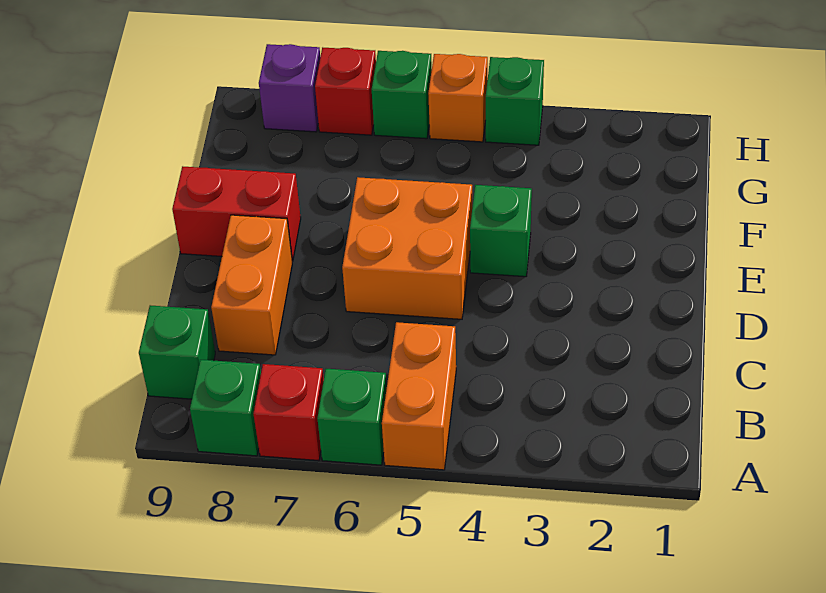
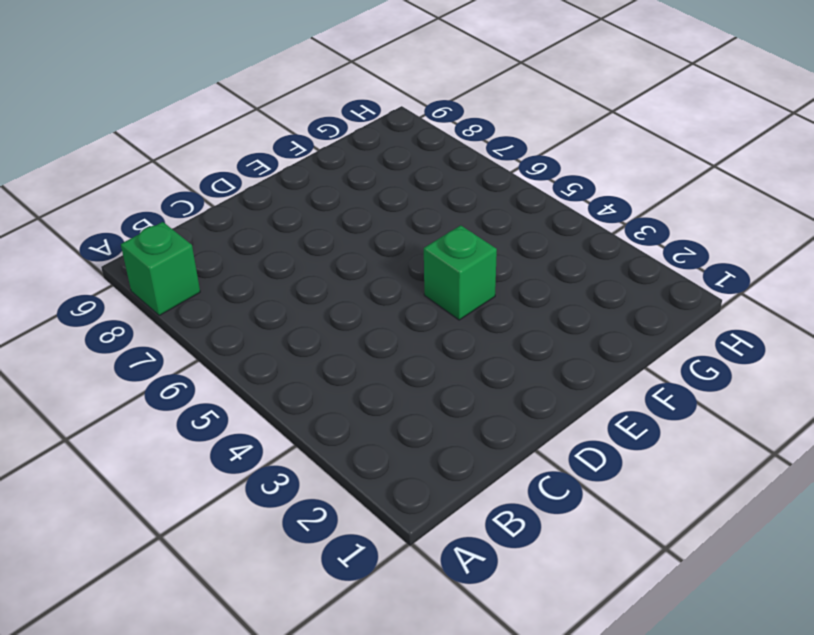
none -> orange 1x2 brick [382,322,456,470]
none -> green 1x1 brick [317,369,387,465]
none -> red 1x1 brick [254,364,324,461]

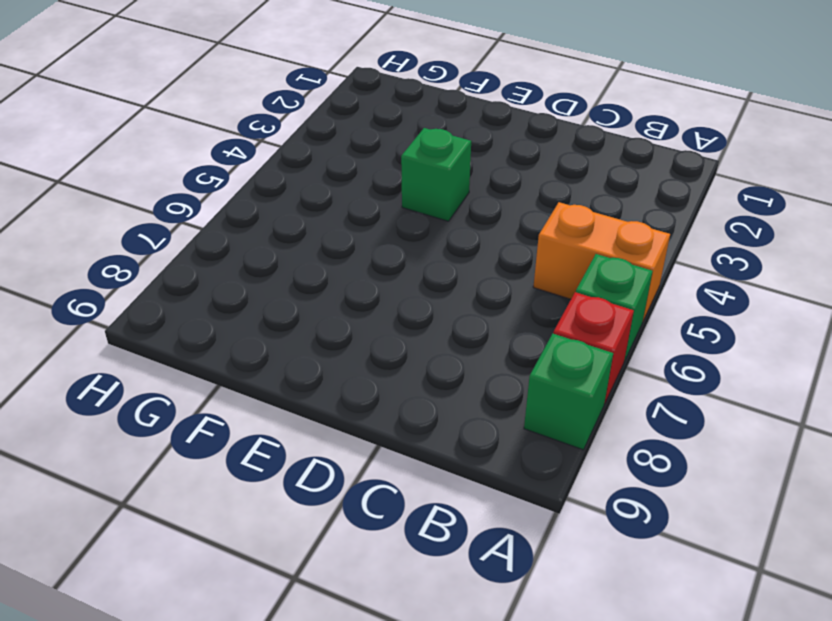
none -> green 1x1 brick [139,305,215,399]
none -> orange 1x2 brick [211,215,292,355]
none -> orange 2x2 brick [342,177,472,319]

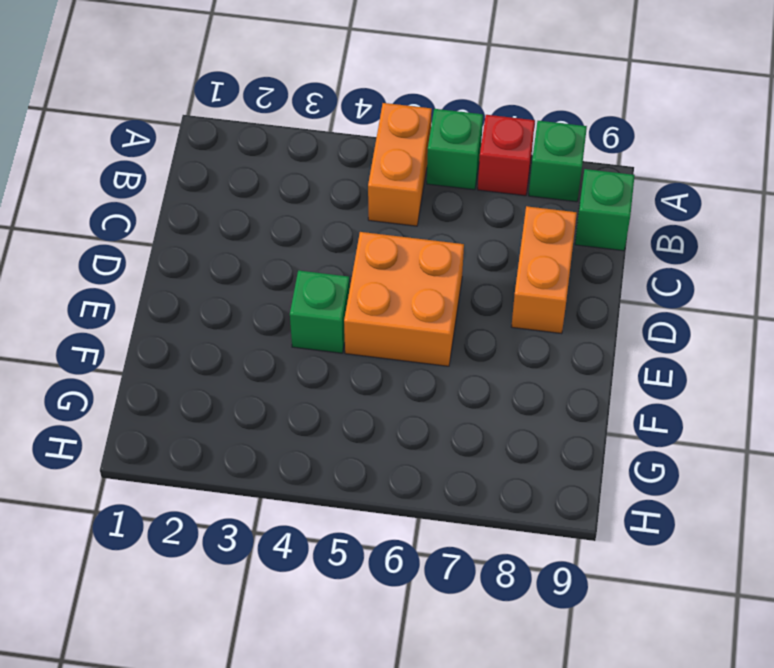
none -> red 1x2 brick [172,166,301,261]
none -> green 1x1 brick [486,57,544,145]
none -> orange 1x1 brick [428,54,488,142]

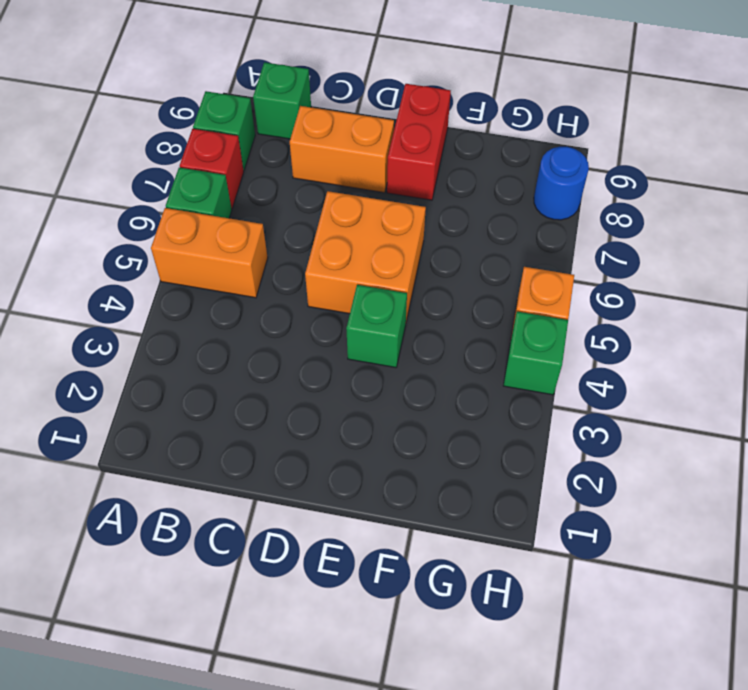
blue 1x1 round brick [534,147,589,220] -> purple 1x1 brick [259,44,320,132]
none -> green 1x1 brick [372,51,432,139]
none -> red 1x1 brick [315,47,376,135]

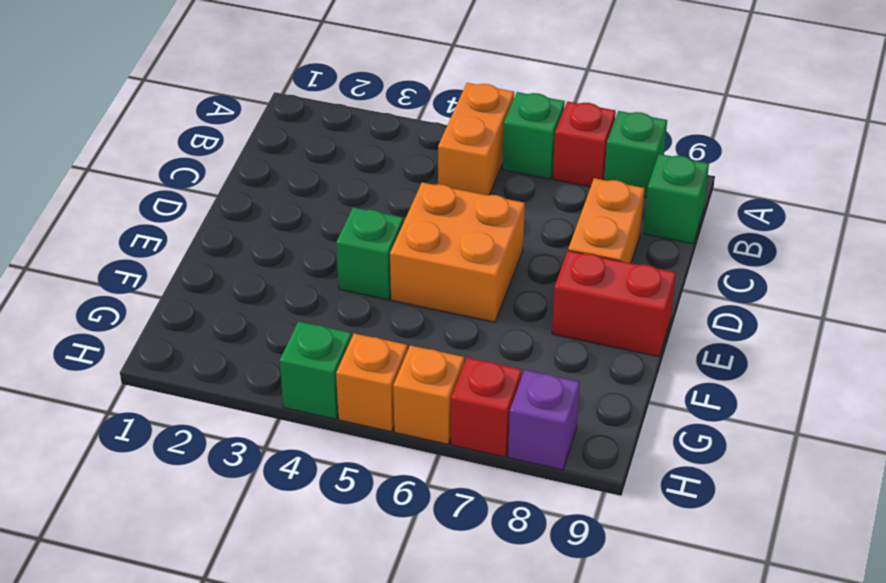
orange 1x1 brick [393,345,464,444] -> green 1x1 brick [372,51,432,139]

